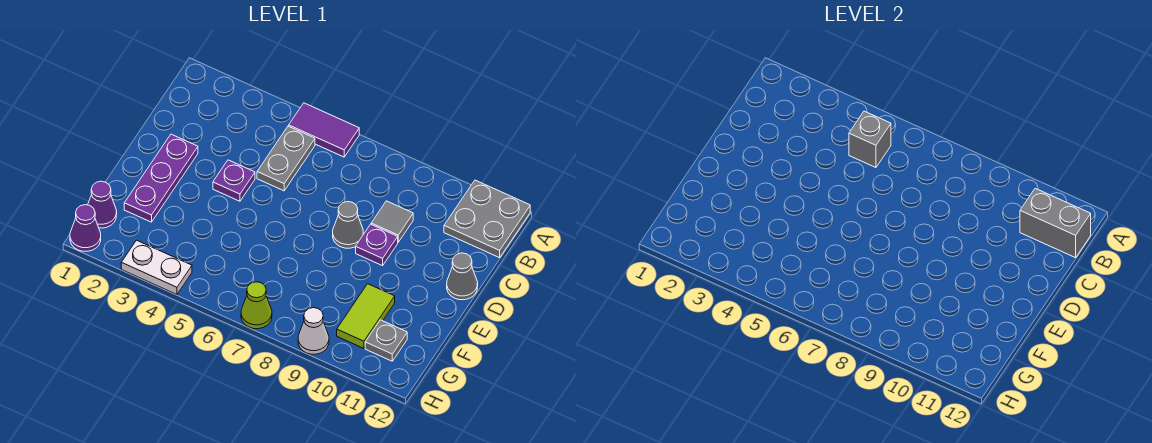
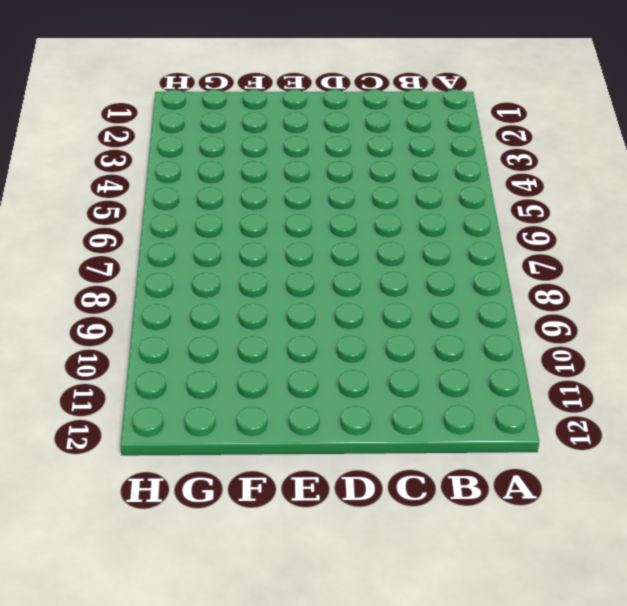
none -> purple 1x2 tile [289,103,359,157]
none -> grey 2x2 plate [444,180,530,258]
none -> grey 1x2 plate [257,126,315,191]

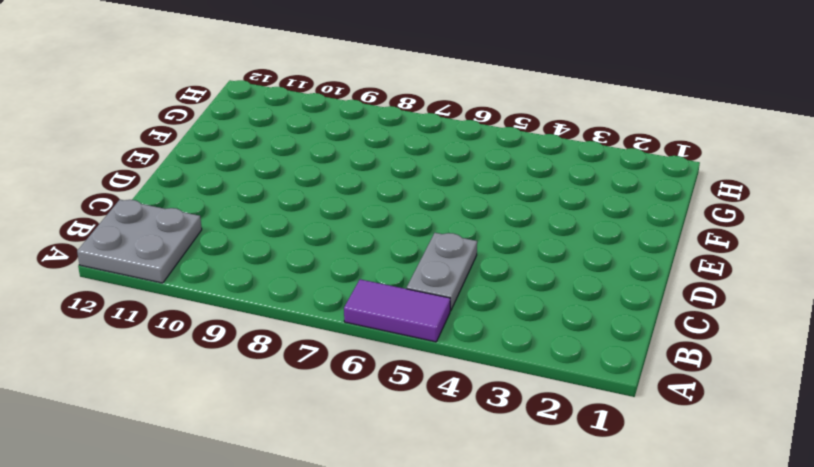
none -> grey 1x1 tile [371,201,413,242]
none -> purple 1x3 plate [124,134,198,222]
none -> purple 1x1 plate [213,160,255,201]

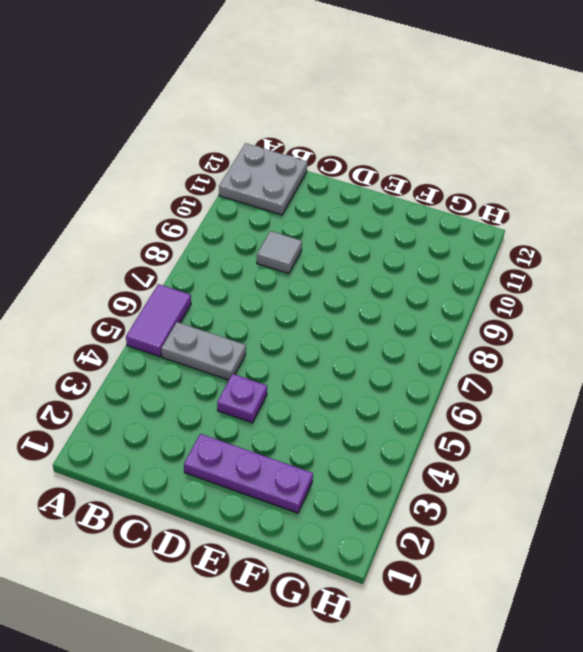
none -> grey 1x1 cone [333,202,363,248]
none -> purple 1x1 plate [356,224,398,266]
none -> grey 1x1 cone [447,253,478,300]

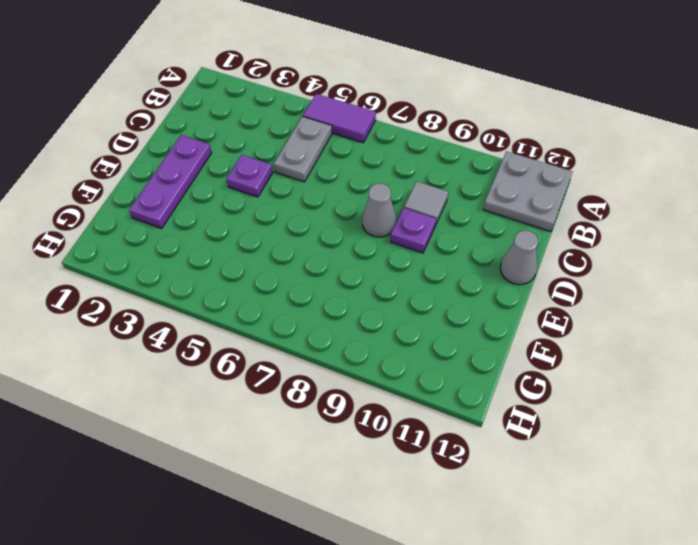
none -> lime 1x2 tile [337,284,395,348]
none -> purple 1x1 cone [88,181,117,228]
none -> grey 1x1 plate [365,320,407,361]

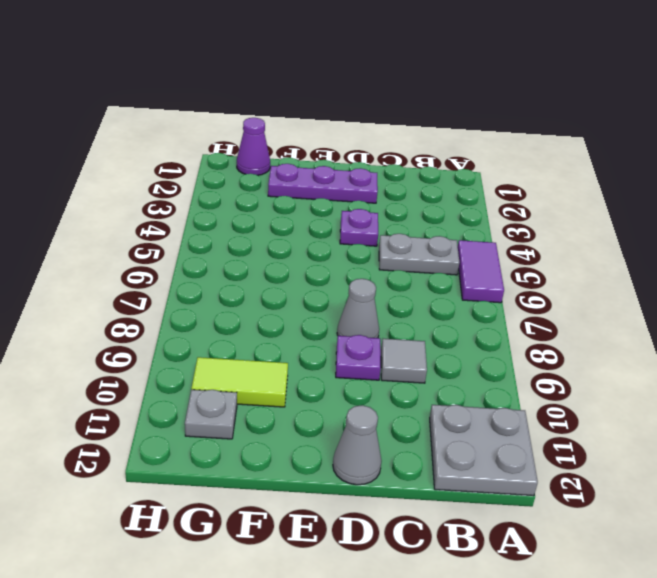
none -> purple 1x1 cone [70,205,101,251]
none -> white 1x2 plate [121,240,192,294]
none -> lime 1x1 cone [241,282,272,329]

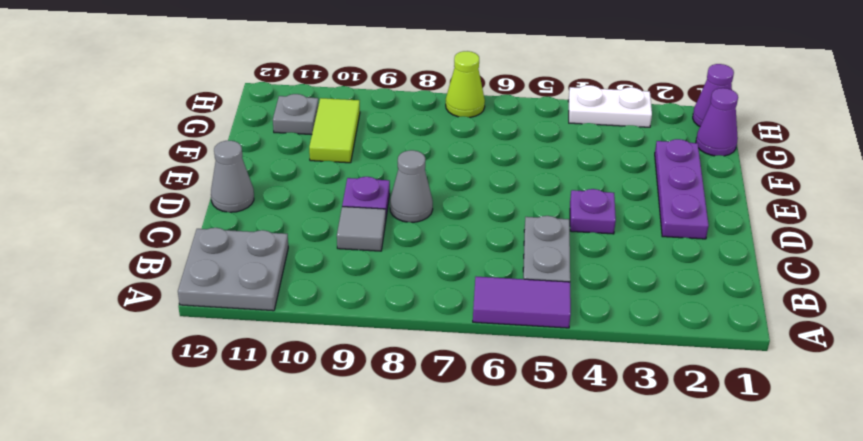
none -> white 1x1 cone [298,308,329,354]
none -> grey 1x1 brick [849,111,891,168]
none -> grey 1x2 brick [1020,188,1091,258]

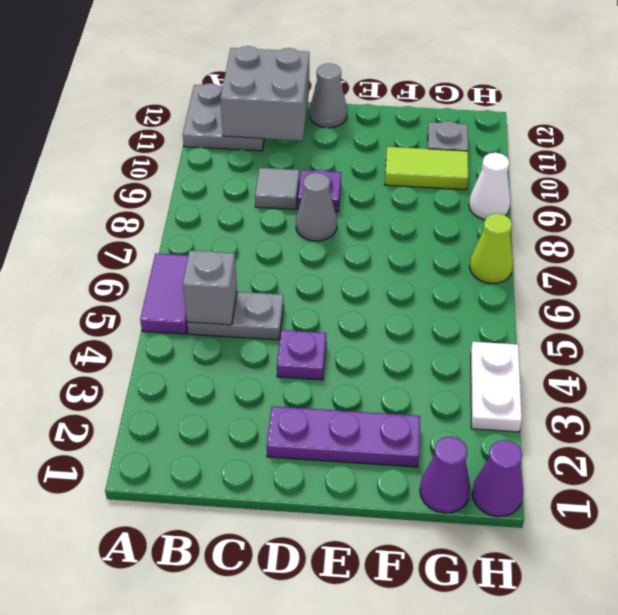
grey 2x2 brick [220,46,309,141] -> grey 1x2 brick [1020,188,1091,258]

